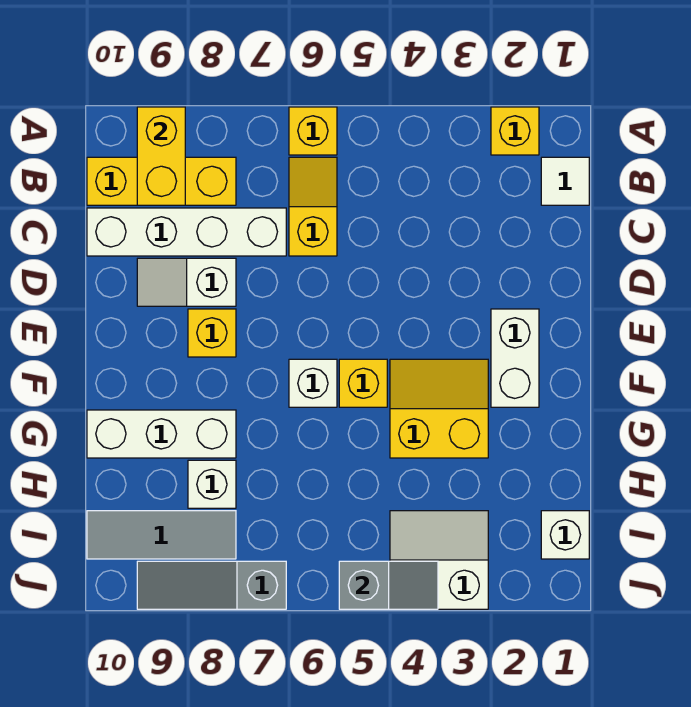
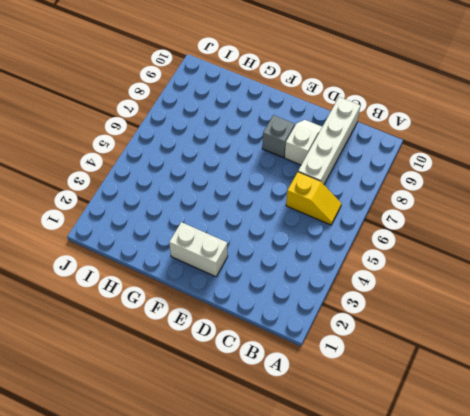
grey 1x1 brick [262,115,295,157] -> yellow 1x1 brick [188,309,236,357]
none -> yellow 1x1 brick [491,107,539,155]
none -> yellow 1x1 brick [289,107,337,155]
none -> white 1x1 tile [541,157,589,205]

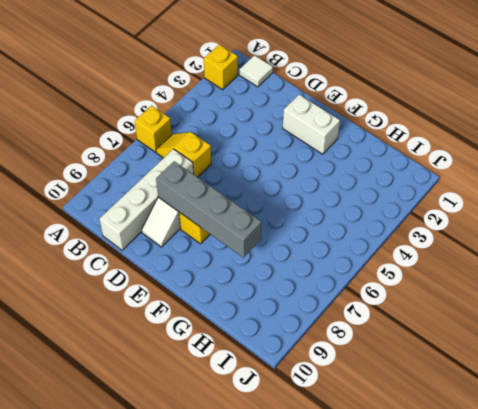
grey 1x4 brick [156,161,261,258] -> none
none -> yellow 1x3 brick [87,157,236,205]
none -> yellow 2x2 slope [390,359,488,458]
none -> yellow 1x1 brick [339,359,387,407]

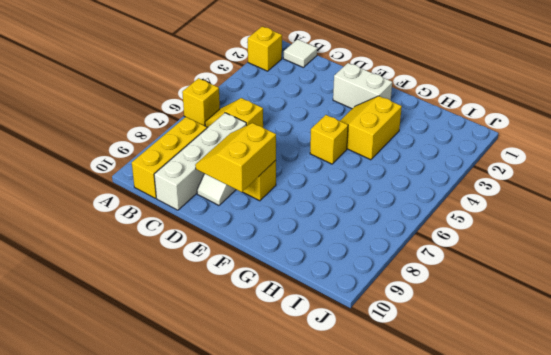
yellow 2x2 slope [195,123,276,192] -> none
none -> white 1x1 brick [289,359,337,407]
none -> white 1x3 brick [87,410,236,458]
none -> white 1x1 brick [188,460,236,508]

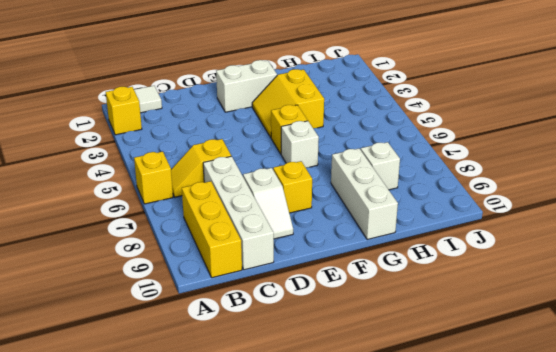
none -> white 1x1 brick [541,511,589,559]
none -> white 2x2 slope [390,511,488,609]
none -> grey 1x3 tile [87,511,236,559]

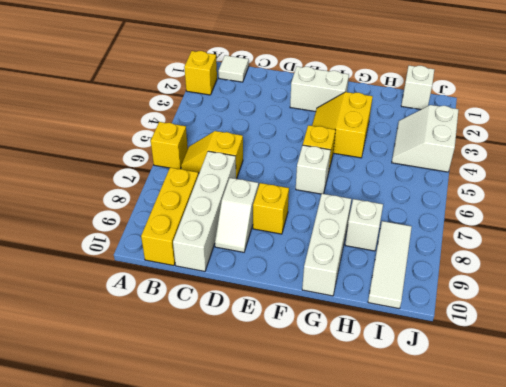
white 1x3 tile [368,221,412,309] -> grey 1x3 tile [87,511,236,559]
none -> grey 1x3 slope [137,561,286,609]
none -> yellow 1x2 brick [137,107,185,205]
none -> grey 1x2 slope [339,561,438,609]

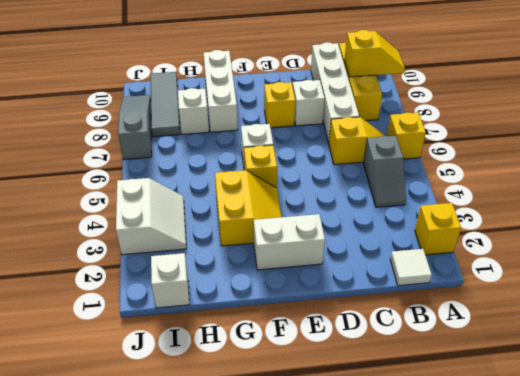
yellow 1x2 slope [344,30,405,77] -> yellow 1x2 brick [137,107,185,205]
grey 1x2 slope [363,136,406,207] -> grey 1x2 slope moved to [339,561,438,609]

